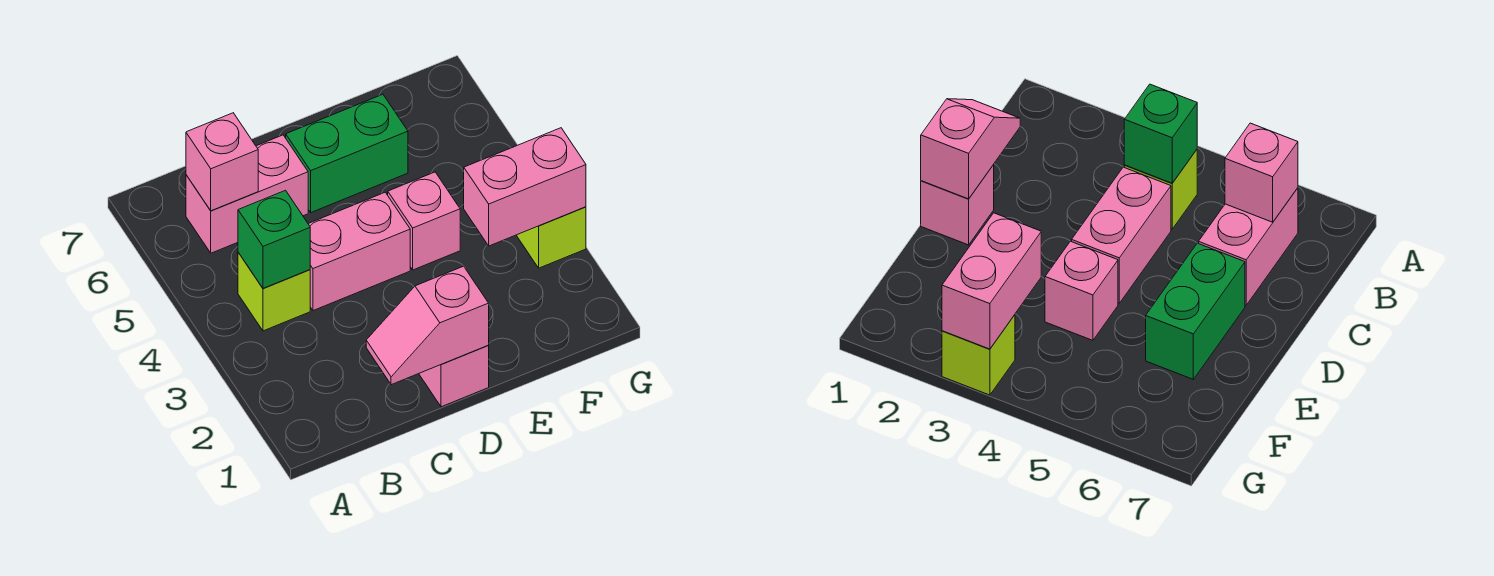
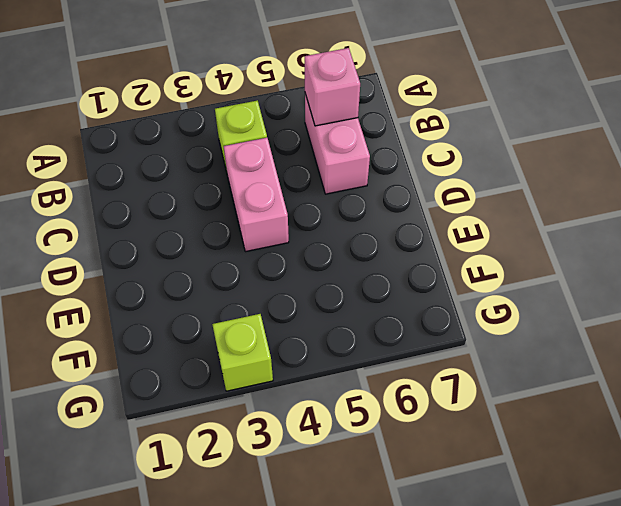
none -> pink 1x1 brick [419,346,489,407]
none -> green 1x2 brick [286,94,408,212]

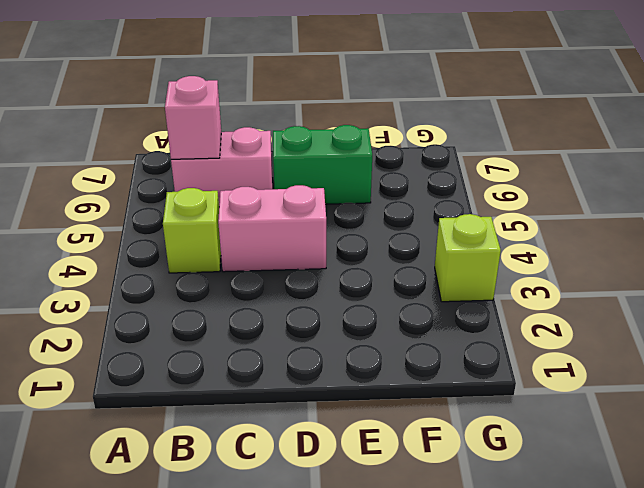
none -> pink 1x1 brick [419,346,489,407]
none -> pink 1x1 brick [388,172,460,270]

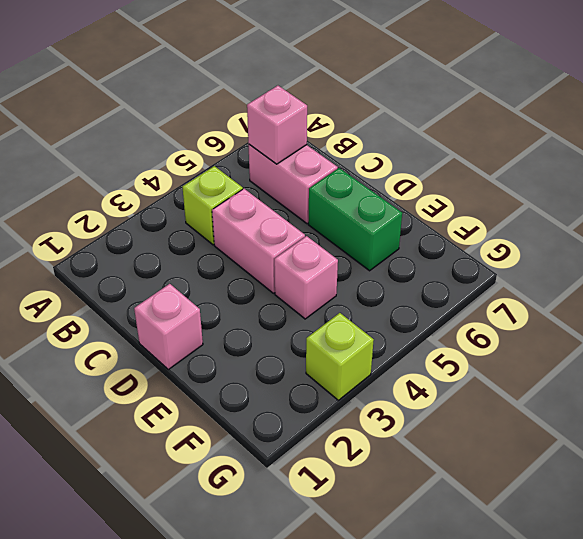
none -> green 1x1 brick [238,190,310,288]
none -> pink 1x2 slope [366,266,489,385]

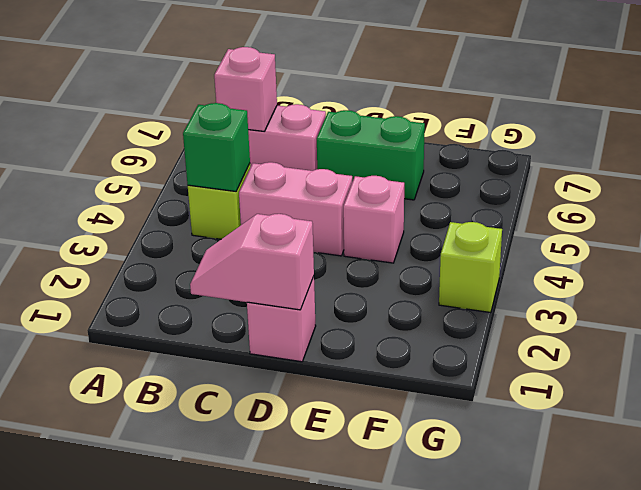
none -> pink 1x2 brick [464,128,586,246]

